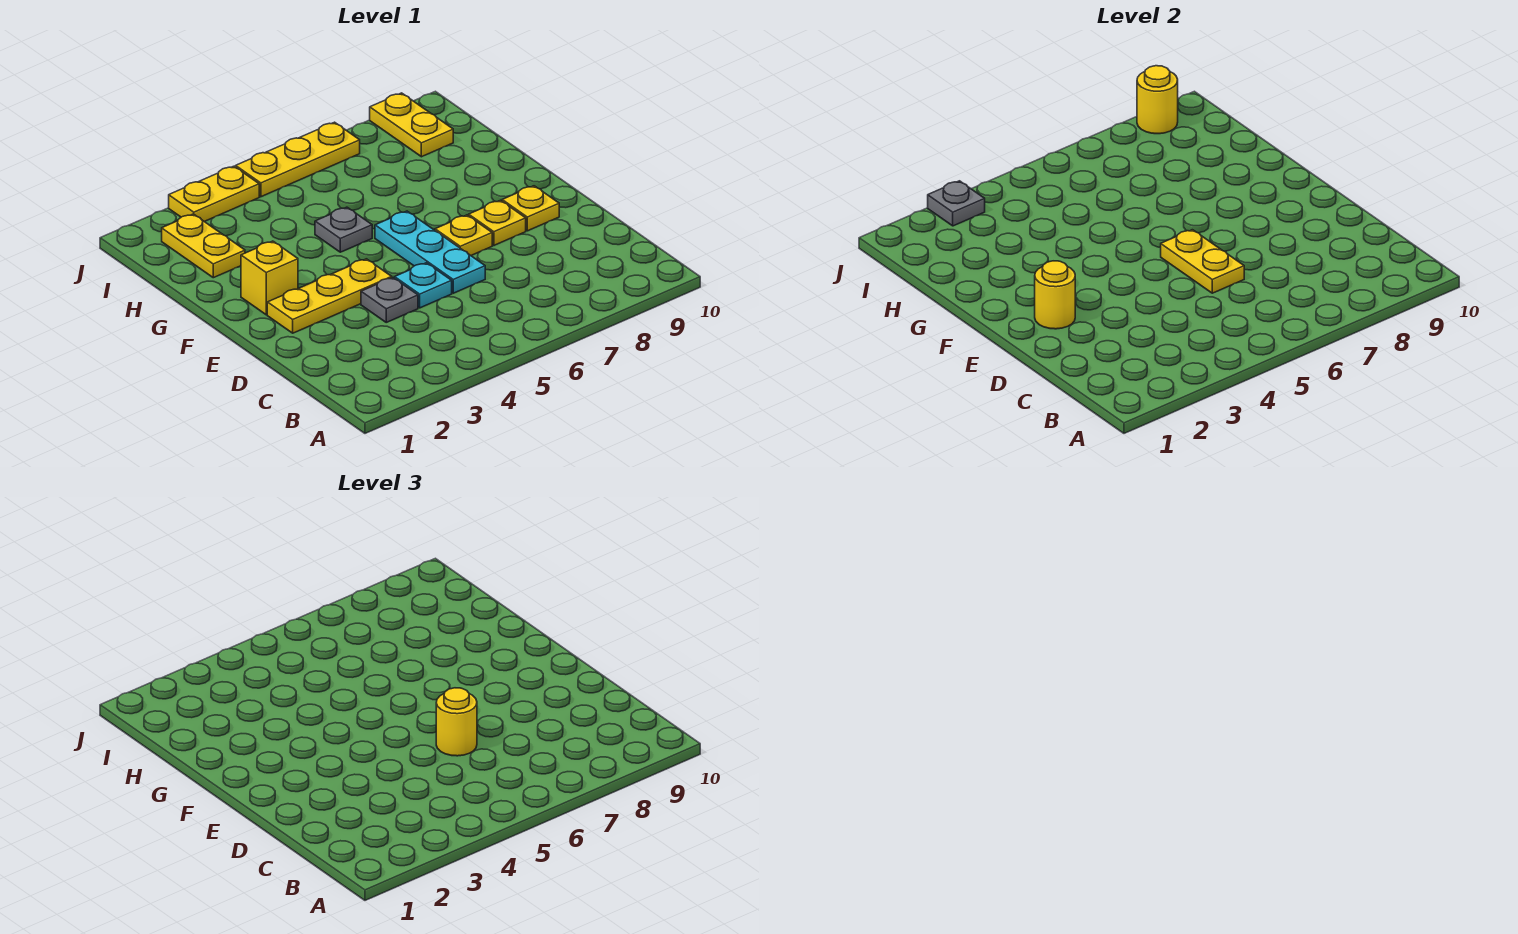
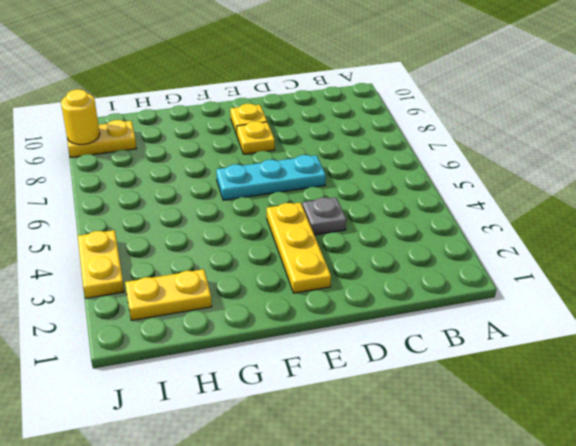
none -> cyan 1x1 plate [395,263,452,308]
none -> yellow 1x1 plate [435,215,492,255]
none -> yellow 1x1 brick [241,241,298,315]

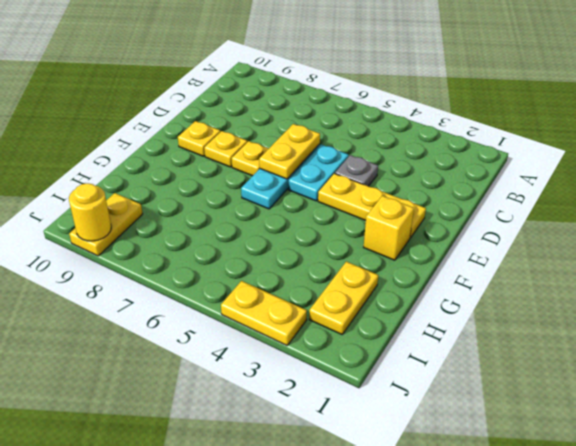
cyan 1x2 plate [289,145,349,201] -> cyan 1x1 plate [395,263,452,308]
none -> grey 1x1 plate [315,207,372,252]
none -> yellow 1x3 plate [236,122,360,197]
none -> yellow 1x1 round brick [1035,261,1075,329]

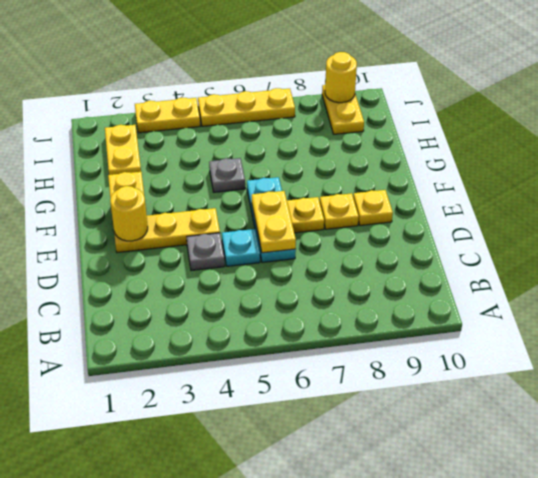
none -> grey 1x1 plate [928,181,985,226]
none -> yellow 1x1 round brick [436,688,477,756]

